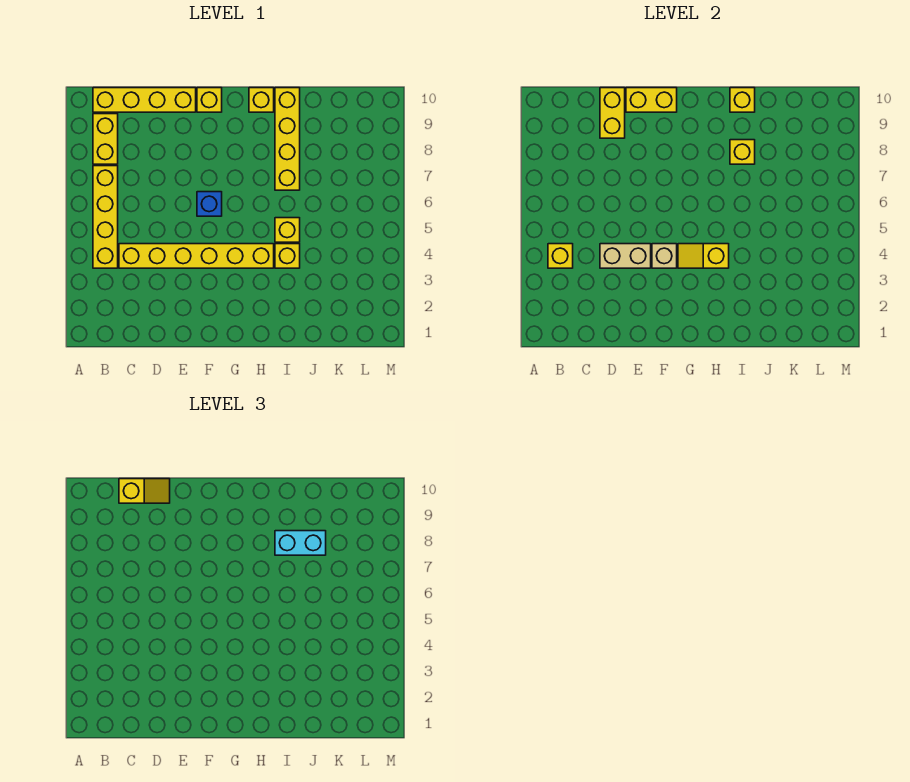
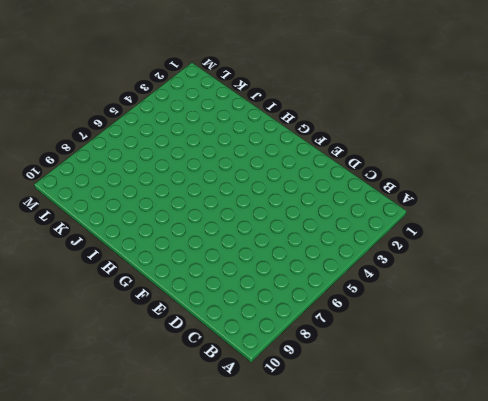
none -> yellow 1x4 brick [93,166,118,268]
none -> yellow 1x2 brick [93,114,118,164]
none -> yellow 1x4 brick [93,88,196,112]

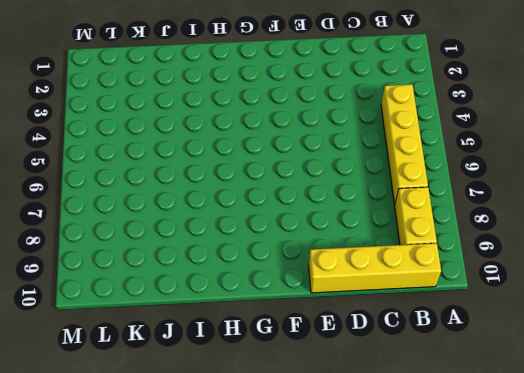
none -> yellow 1x6 brick [119,244,274,268]
none -> blue 1x1 brick [197,192,222,216]
none -> yellow 1x1 brick [197,88,222,112]

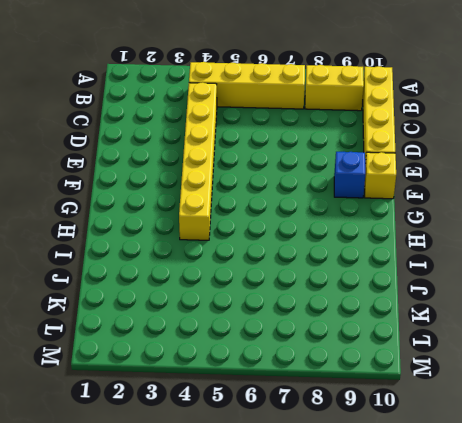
blue 1x1 brick [334,152,365,198] -> blue 1x1 brick moved to [197,192,222,216]
none -> yellow 1x1 brick [249,88,274,112]
none -> yellow 1x1 brick [275,244,300,268]
none -> yellow 1x1 brick [275,218,300,242]

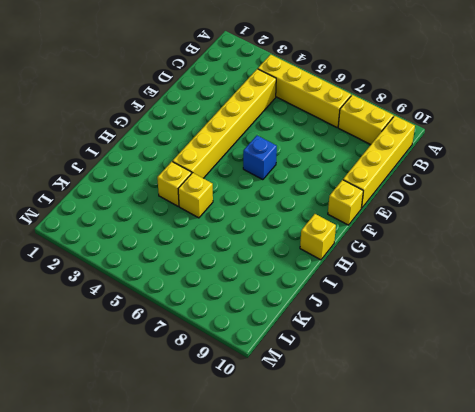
none -> yellow 1x4 brick [275,88,300,190]
none -> yellow 1x1 brick [548,244,573,268]
none -> tan 1x2 brick [600,244,651,268]

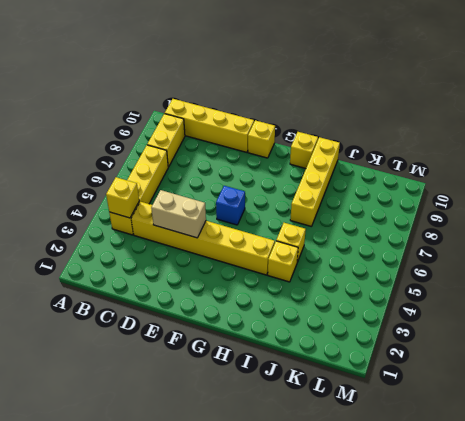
none -> yellow 1x2 brick [600,88,625,138]
none -> yellow 1x2 brick [626,88,677,112]
none -> tan 1x1 brick [652,244,677,268]

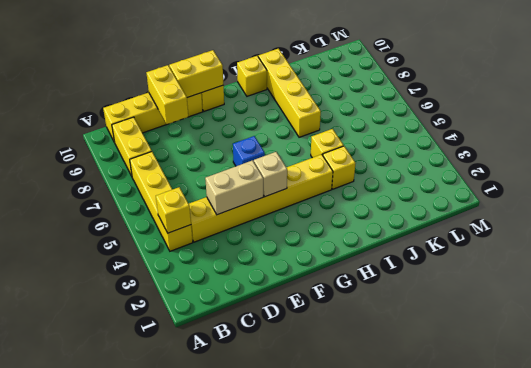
none -> yellow 1x2 slope [678,244,729,268]
none -> yellow 1x1 brick [730,140,755,164]
none -> yellow 1x1 brick [730,88,755,112]

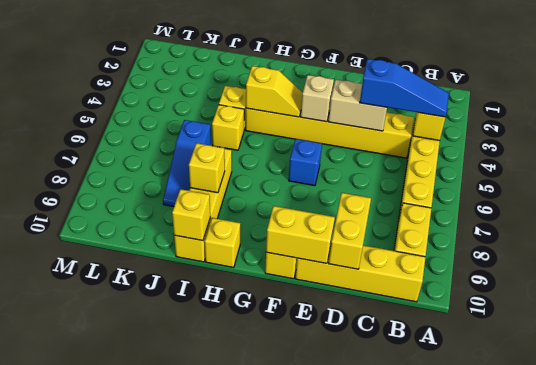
blue 1x3 slope [360,59,449,117] -> none
blue 1x3 slope [163,120,211,207] -> none
none -> yellow 1x2 slope [119,479,170,503]
none -> cyan 1x2 brick [275,531,326,555]

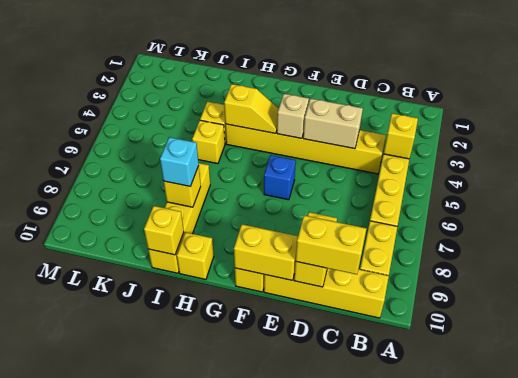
yellow 1x2 brick [296,215,366,274] -> yellow 1x2 slope [119,479,170,503]
cyan 1x1 brick [160,137,199,186] -> cyan 1x2 brick [275,531,326,555]

